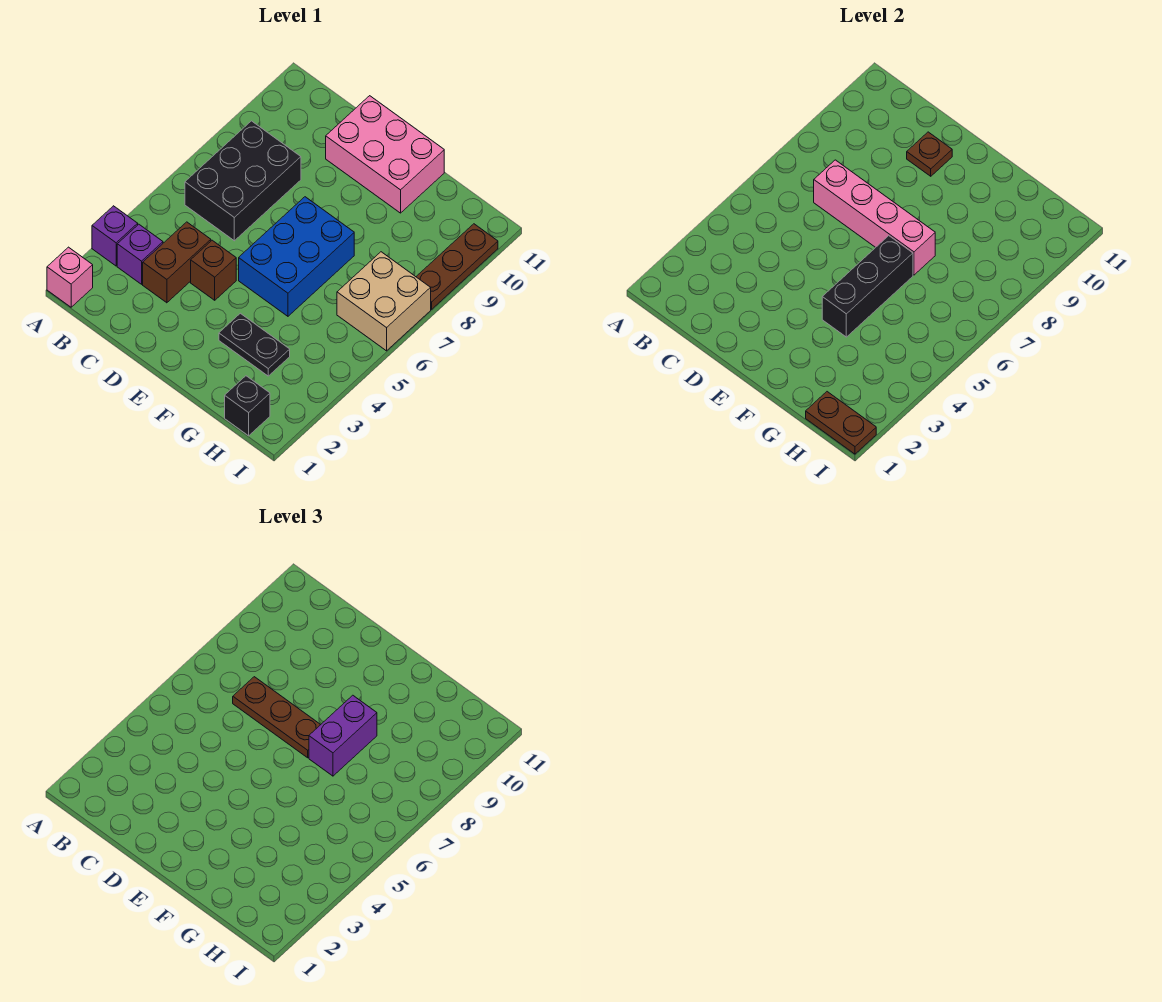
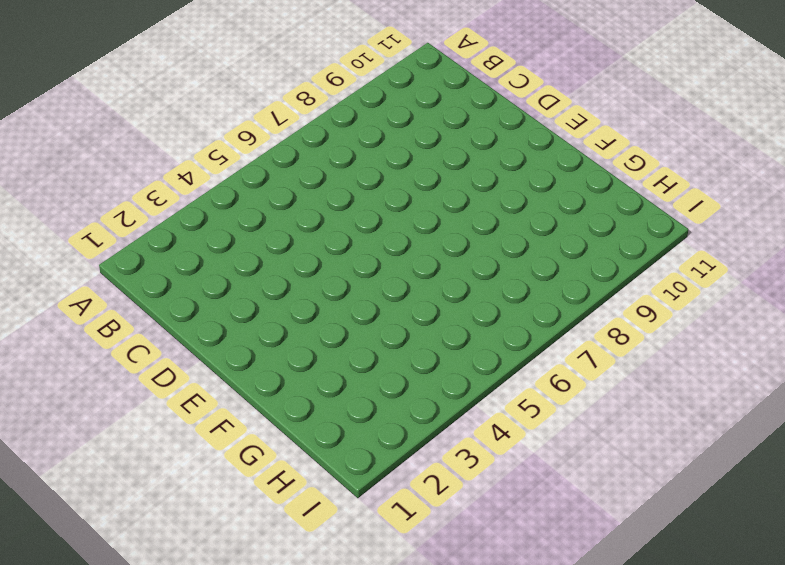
none -> pink 1x1 brick [47,247,93,307]
none -> purple 1x1 brick [92,206,138,266]
none -> purple 1x1 brick [117,224,163,284]

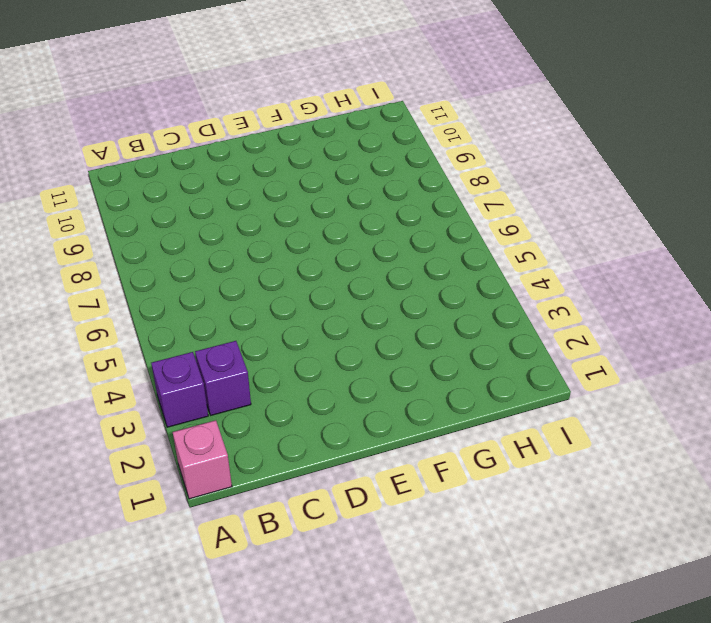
none -> black 2x3 brick [185,121,301,241]
none -> brown 1x2 brick [143,222,211,303]
none -> brown 1x1 brick [191,240,236,300]

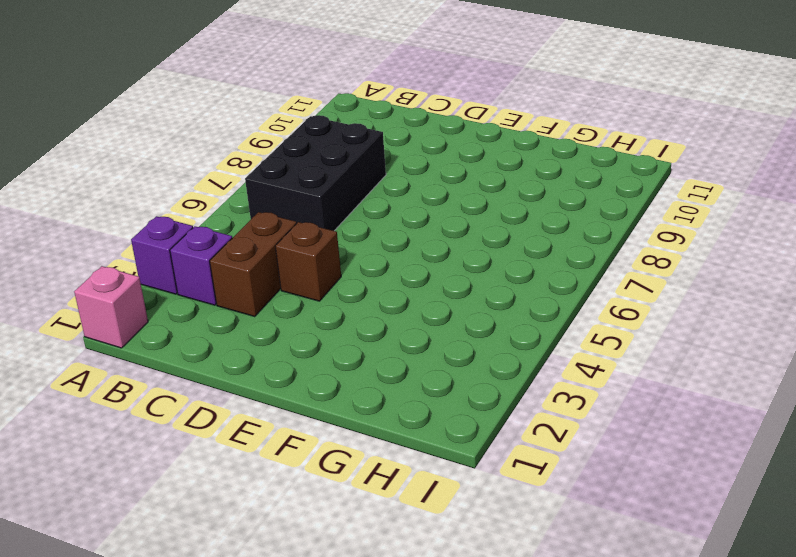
none -> pink 2x3 brick [326,96,444,213]
none -> blue 2x3 brick [239,197,354,316]
none -> black 1x2 plate [219,313,290,376]

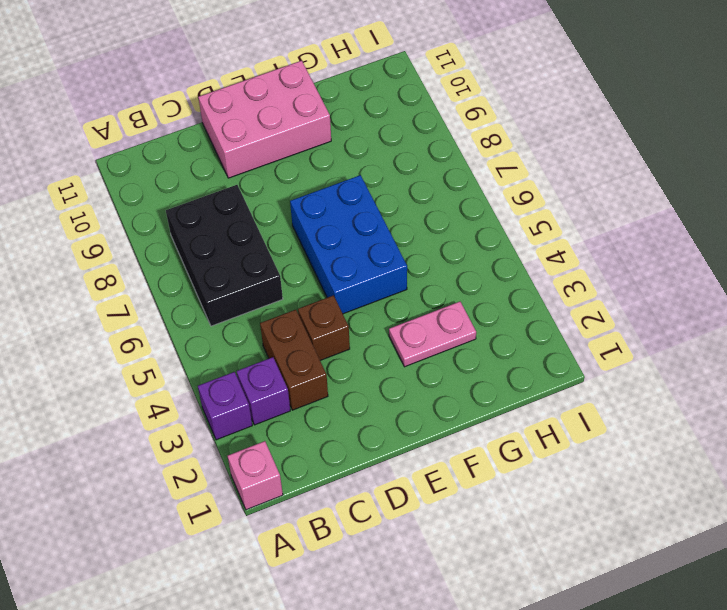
pink 1x2 plate [389,302,476,367] -> black 1x2 plate [219,313,290,376]
none -> black 1x1 brick [225,376,270,436]
none -> tan 2x2 brick [337,252,431,351]
none -> brown 1x3 plate [416,224,498,309]

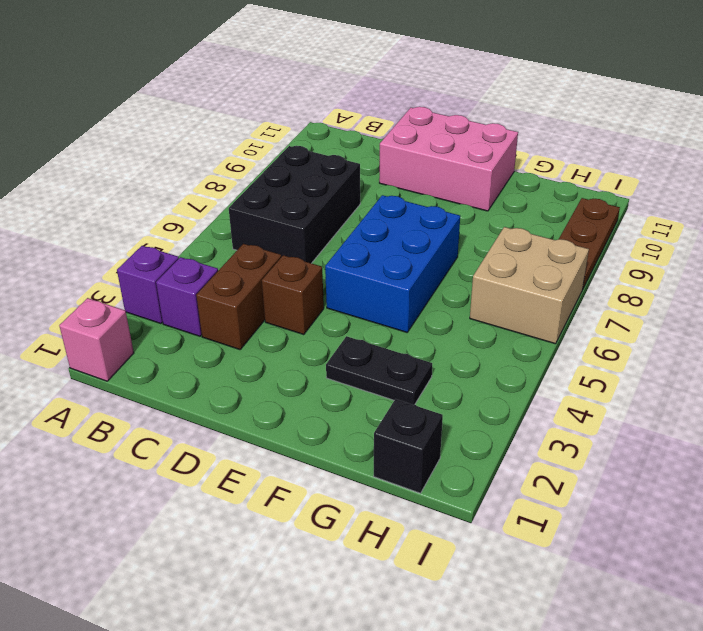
none -> pink 1x4 brick [814,160,935,275]
none -> brown 1x1 plate [907,132,952,176]
none -> black 1x3 brick [822,236,913,337]

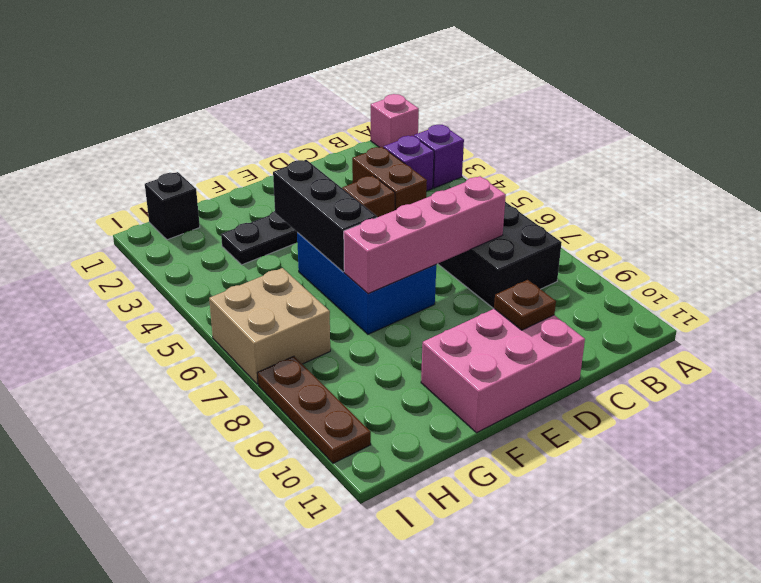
none -> brown 1x2 plate [806,392,876,454]
none -> brown 1x3 plate [233,677,321,758]
none -> purple 1x2 brick [309,695,377,776]

